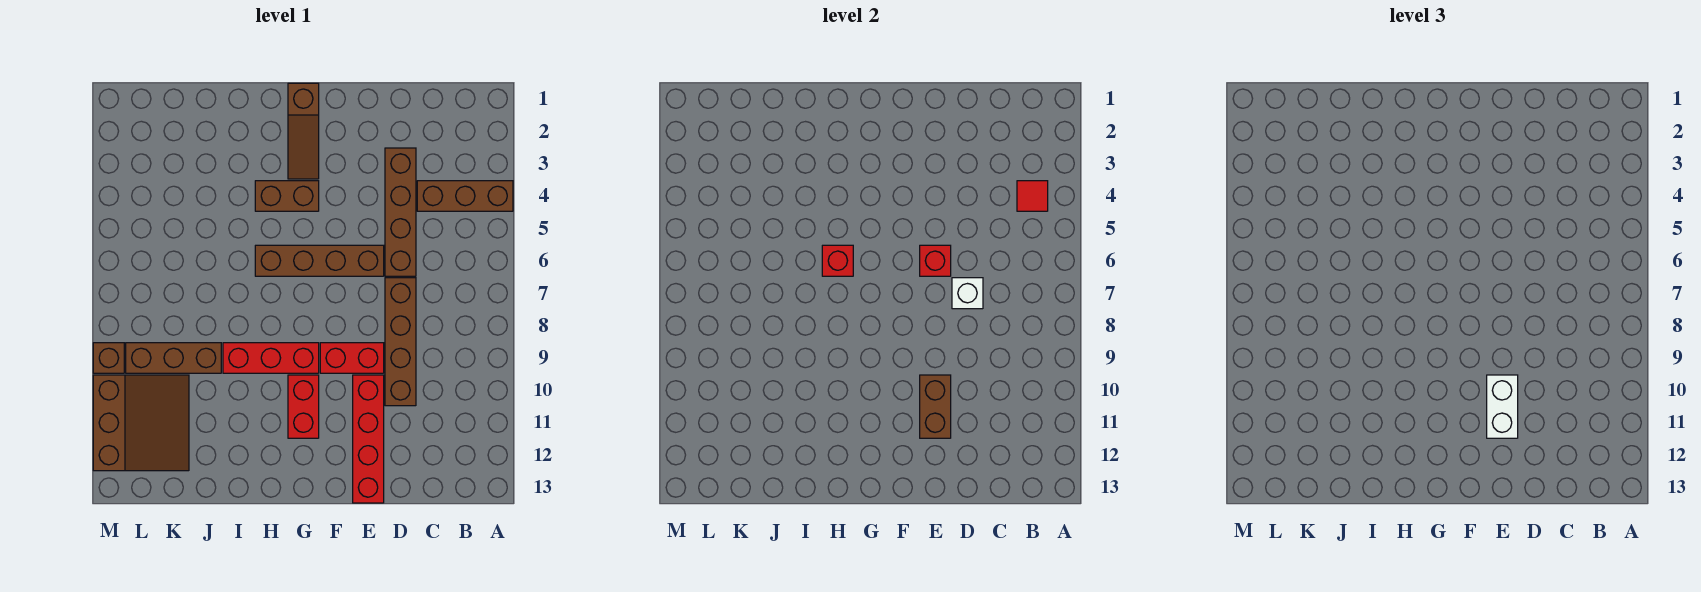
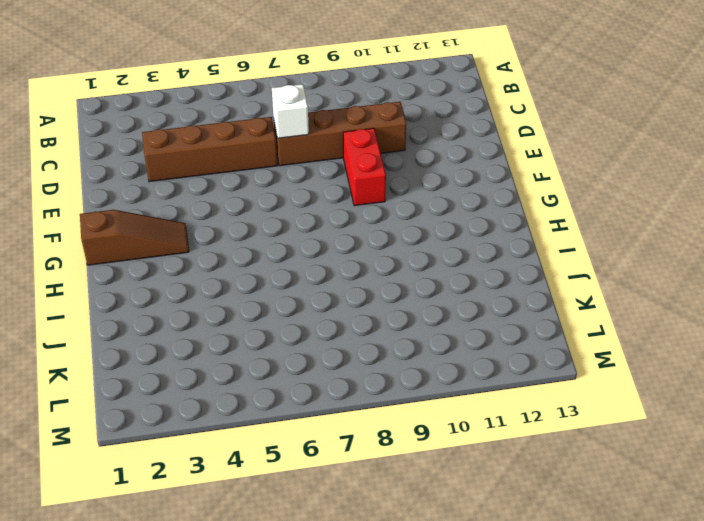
none -> brown 1x3 brick [417,181,513,211]
none -> brown 1x4 brick [255,245,384,276]
none -> red 1x4 brick [353,375,384,503]

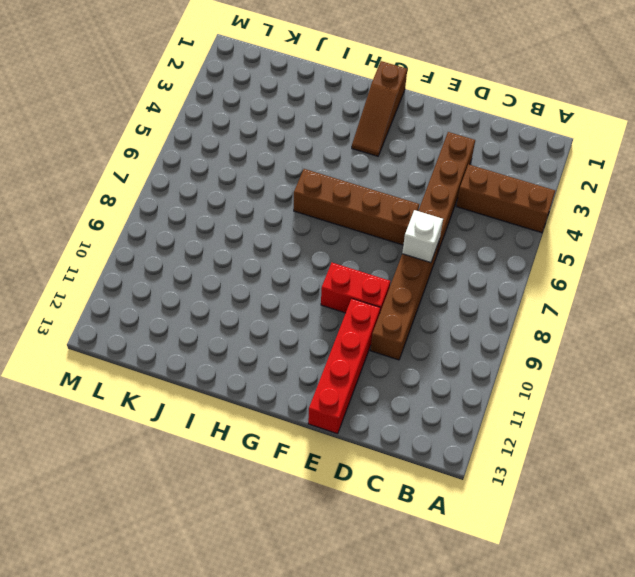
none -> brown 1x2 brick [255,181,319,211]
none -> red 1x3 brick [223,343,319,373]
none -> red 1x2 brick [288,375,319,438]

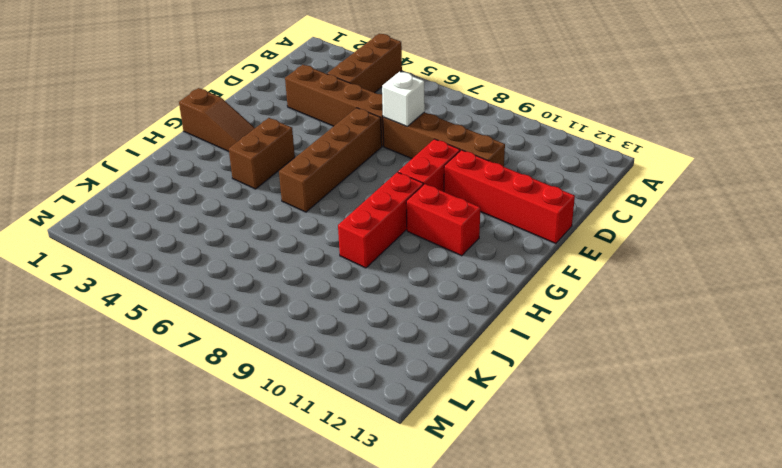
none -> brown 1x3 brick [126,343,221,373]
none -> brown 3x3 slope [93,375,189,471]
none -> brown 1x1 brick [93,343,124,373]

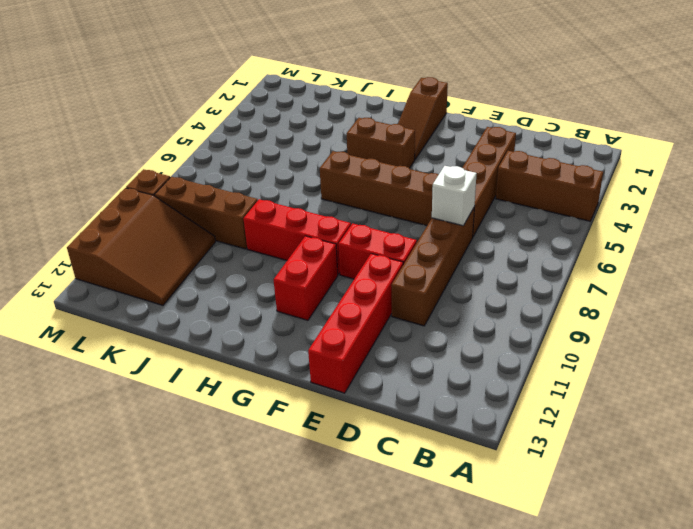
none -> red 1x1 tile [1017,181,1048,211]
none -> red 1x1 brick [920,245,951,276]
none -> brown 1x2 brick [920,375,951,438]

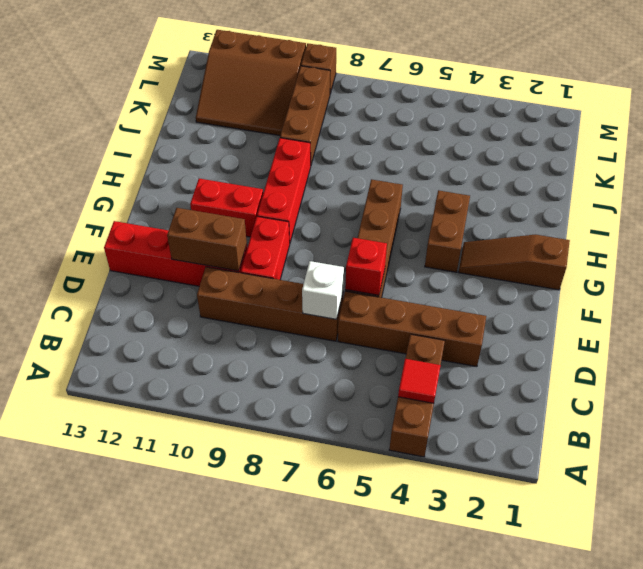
none -> red 1x1 brick [822,245,853,276]
none -> white 1x2 brick [1487,375,1518,438]

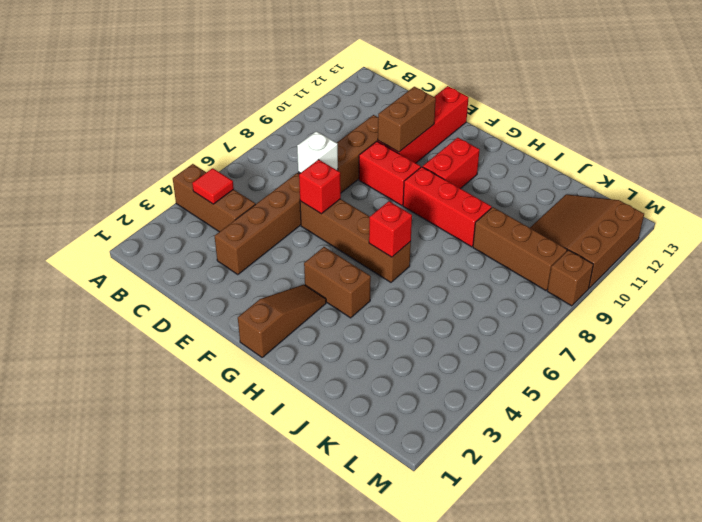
none -> white 1x2 brick [1487,375,1518,438]

